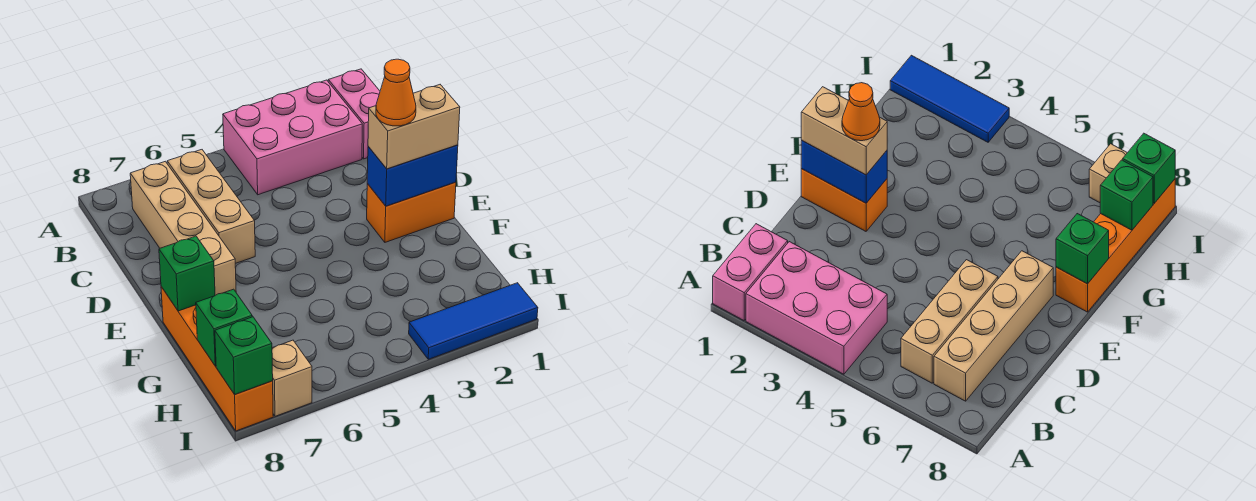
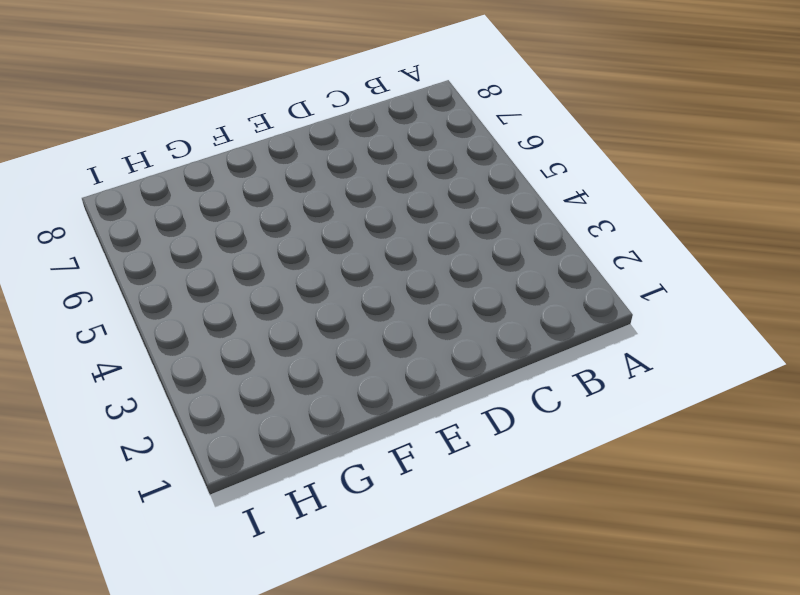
none -> pink 1x2 brick [328,69,380,159]
none -> pink 2x3 brick [223,80,362,195]
none -> tan 1x3 brick [167,150,255,264]

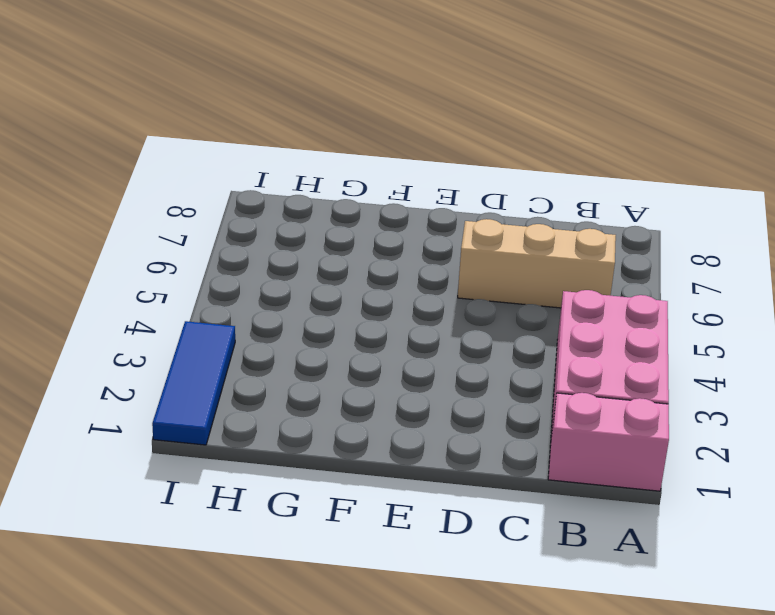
none -> tan 1x4 brick [130,161,236,295]
none -> orange 1x2 brick [367,182,456,242]
none -> orange 1x4 brick [161,287,273,431]

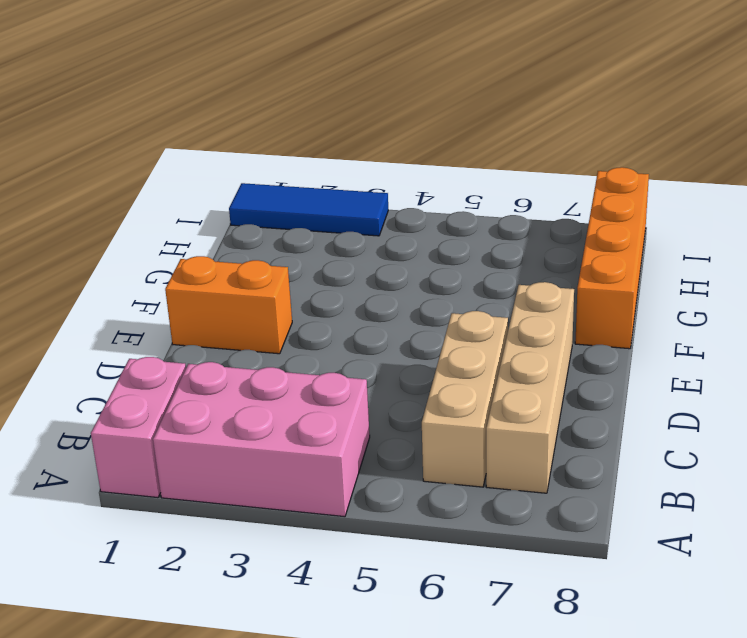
none -> tan 1x1 brick [272,340,312,416]
none -> blue 1x2 brick [367,145,458,206]
none -> green 1x1 brick [159,236,215,311]

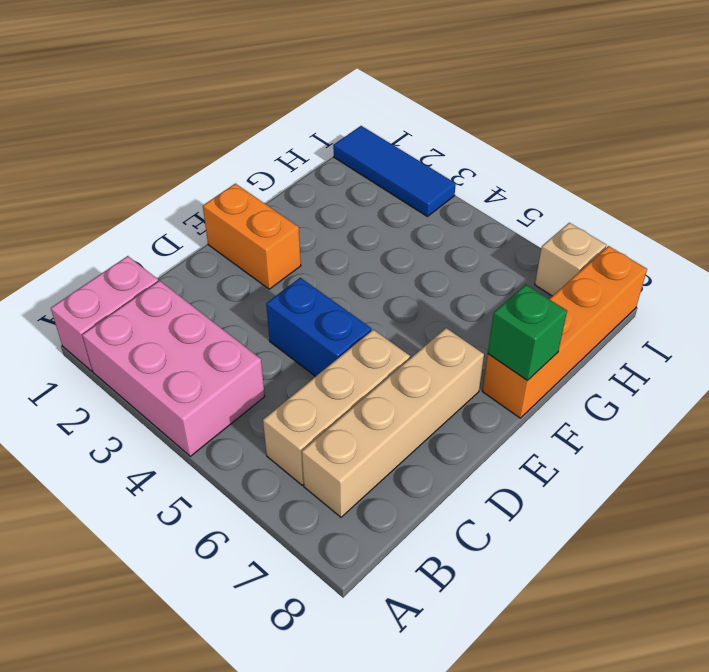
blue 1x2 brick [266,278,371,376] -> blue 1x2 brick moved to [367,145,458,206]
none -> green 1x1 brick [196,289,252,366]
none -> green 1x1 brick [215,317,273,394]
none -> tan 1x2 brick [368,85,460,169]

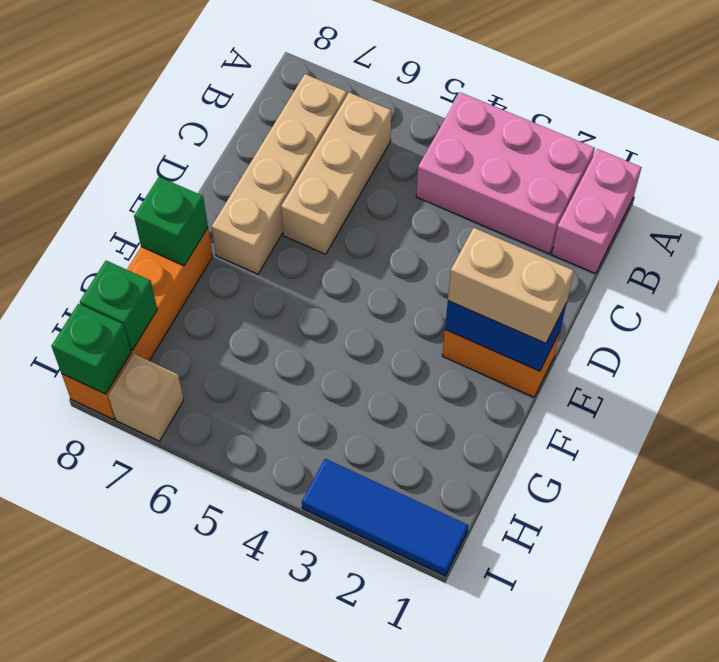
none -> orange 1x1 cone [376,59,416,126]

